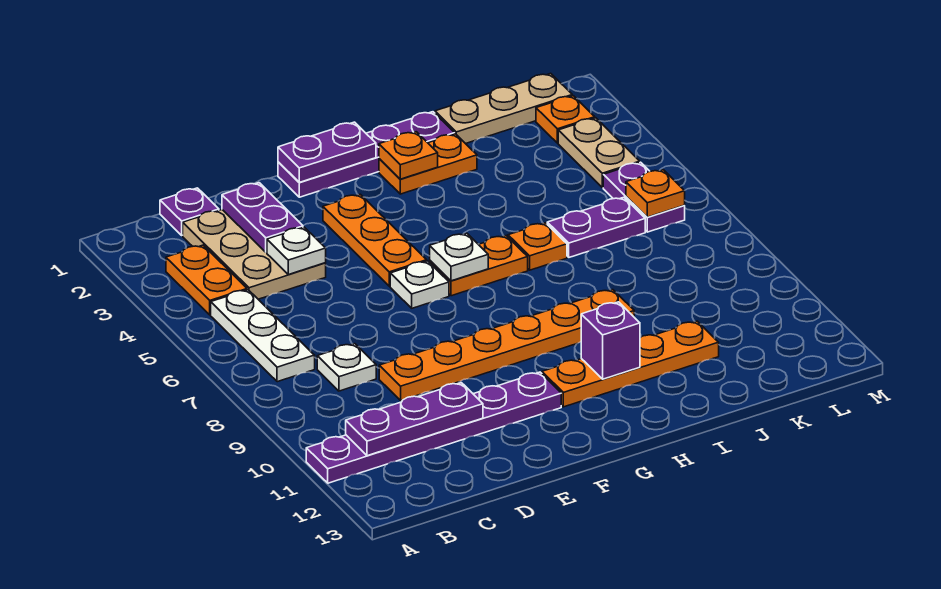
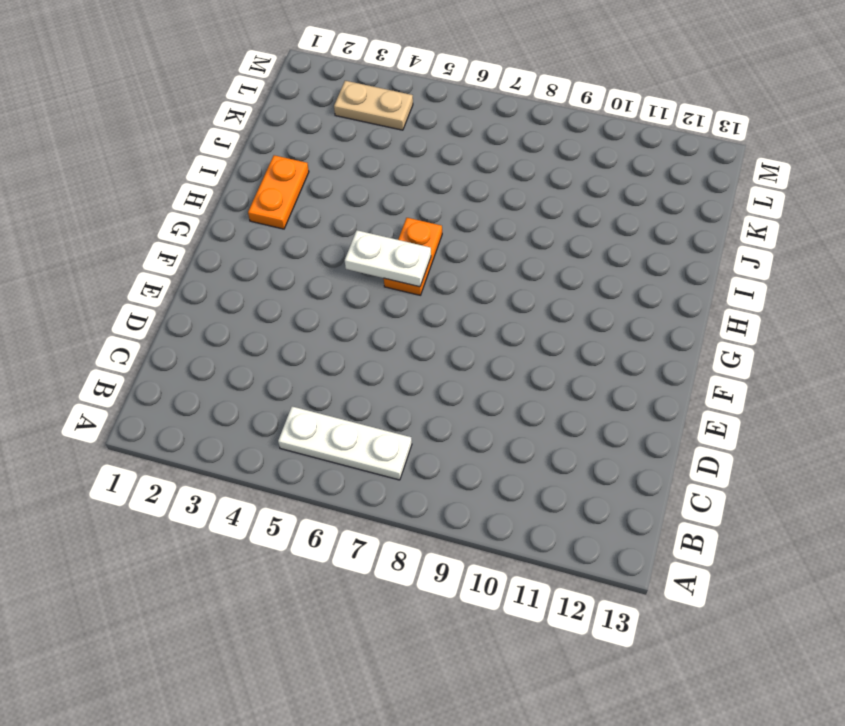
white 1x2 plate [345,230,431,287] -> white 1x1 plate [430,233,488,281]
none -> purple 1x6 plate [306,372,561,483]
none -> orange 1x2 plate [166,245,247,315]
none -> purple 1x1 plate [160,188,219,235]

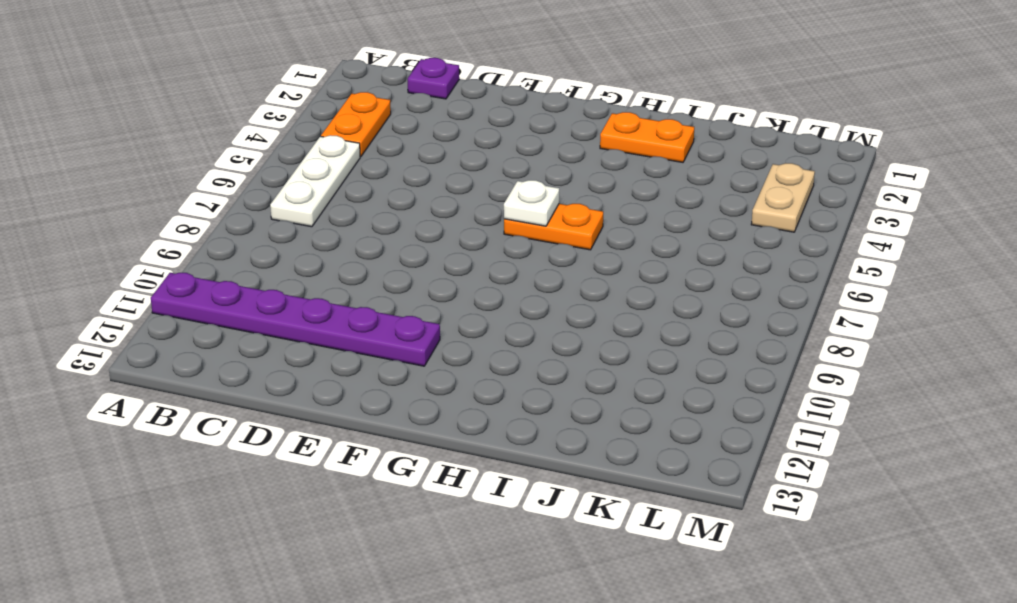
none -> tan 2x3 plate [183,210,326,299]
none -> white 1x1 plate [317,344,376,391]
none -> orange 1x6 plate [379,290,634,400]

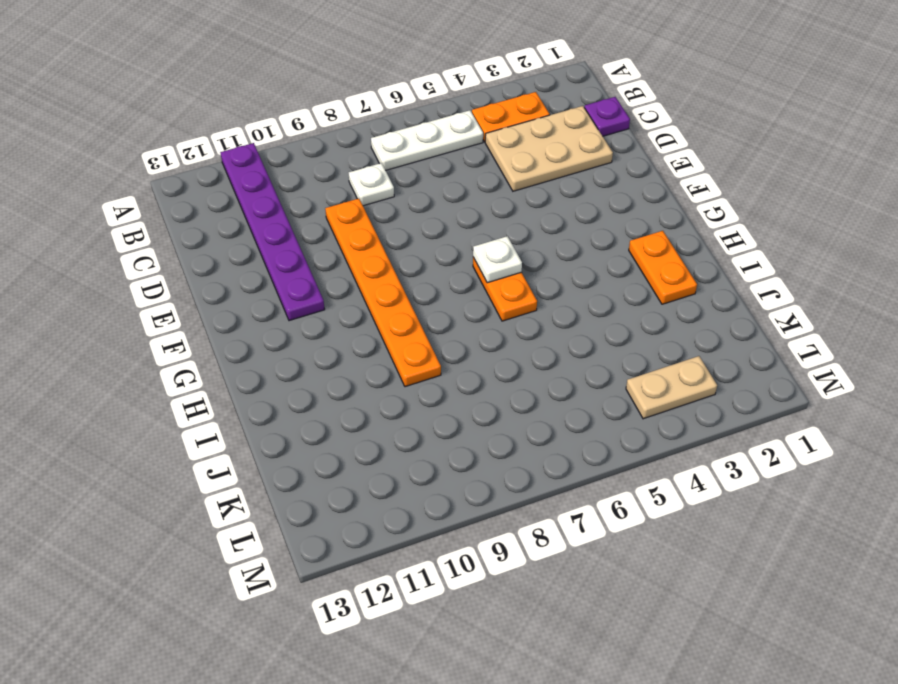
none -> purple 1x4 plate [278,112,454,197]
none -> orange 1x3 plate [323,194,427,286]
none -> white 1x1 plate [390,261,449,308]

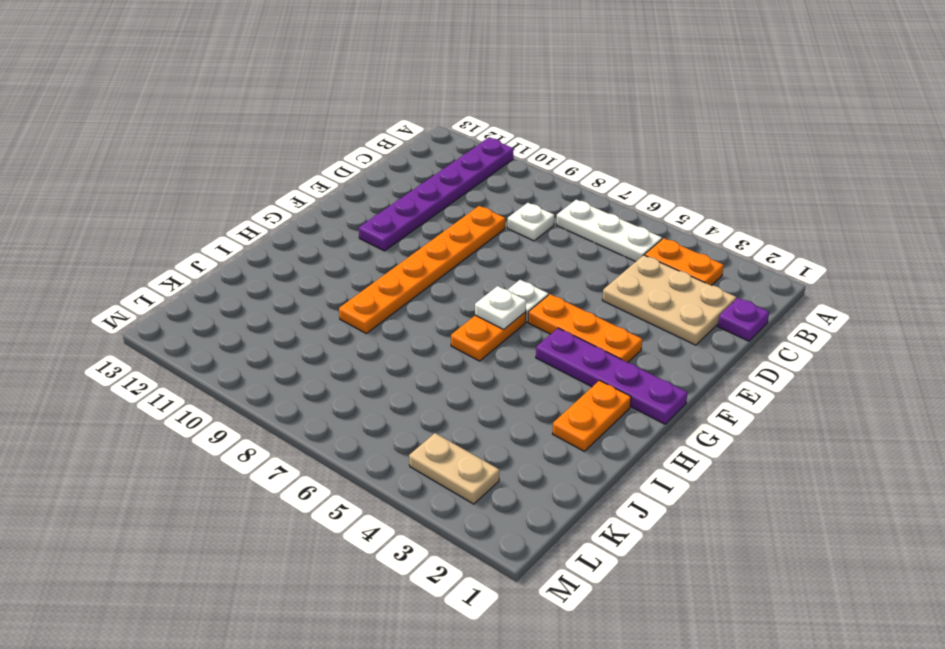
purple 1x4 plate [536,328,688,424] -> purple 1x4 plate turned to [278,112,454,197]
none -> orange 1x4 plate [542,321,719,407]
none -> orange 1x1 plate [508,223,567,270]
none -> tan 1x3 plate [435,73,572,144]

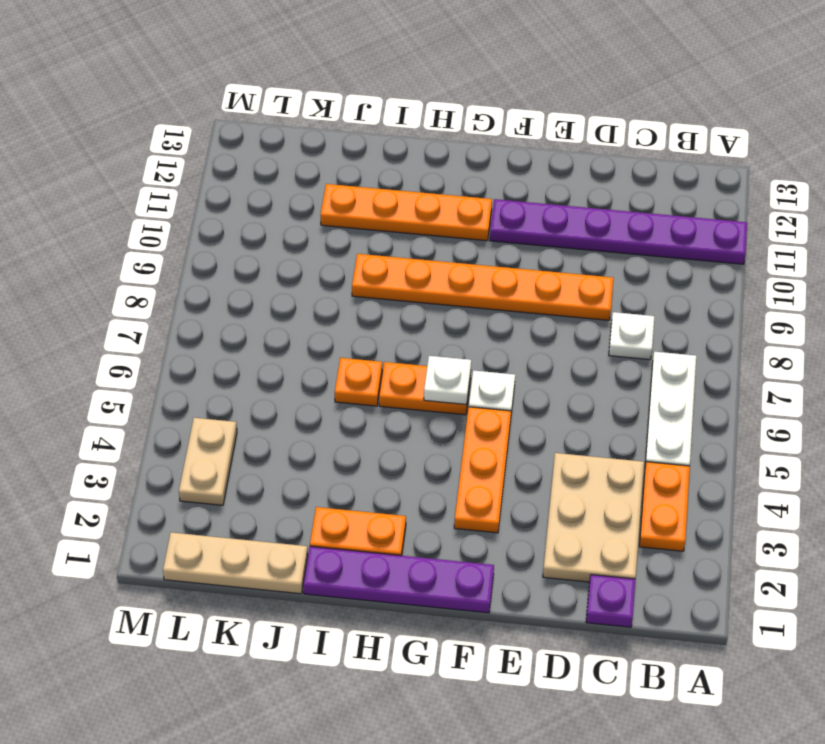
none -> purple 1x2 plate [547,197,645,257]
none -> orange 1x1 plate [536,96,595,143]
none -> purple 1x2 plate [603,162,685,232]

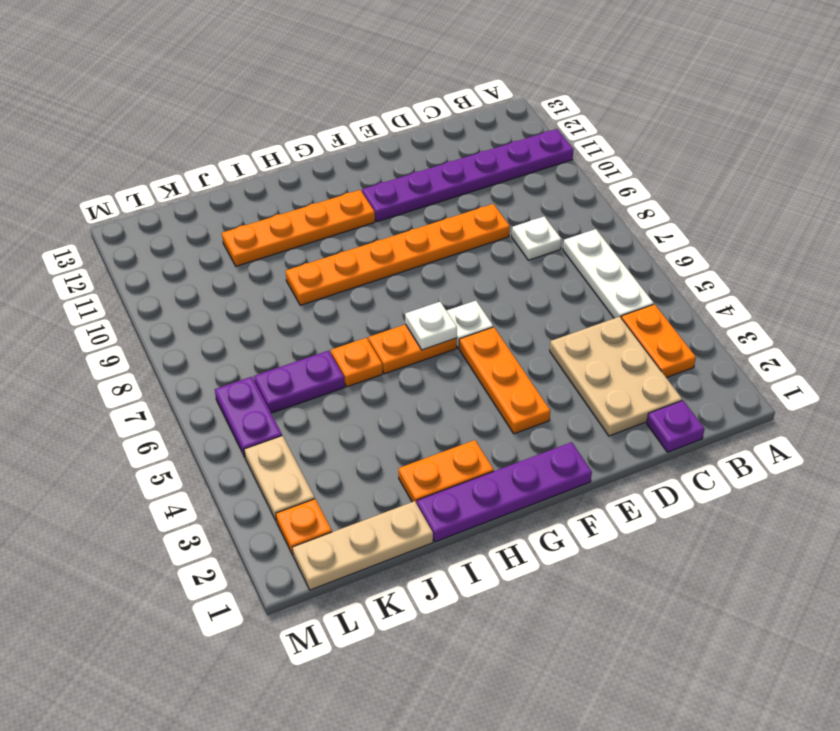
none -> purple 1x3 plate [346,383,483,456]
none -> purple 1x2 plate [222,183,303,252]
none -> white 1x1 plate [267,227,326,274]

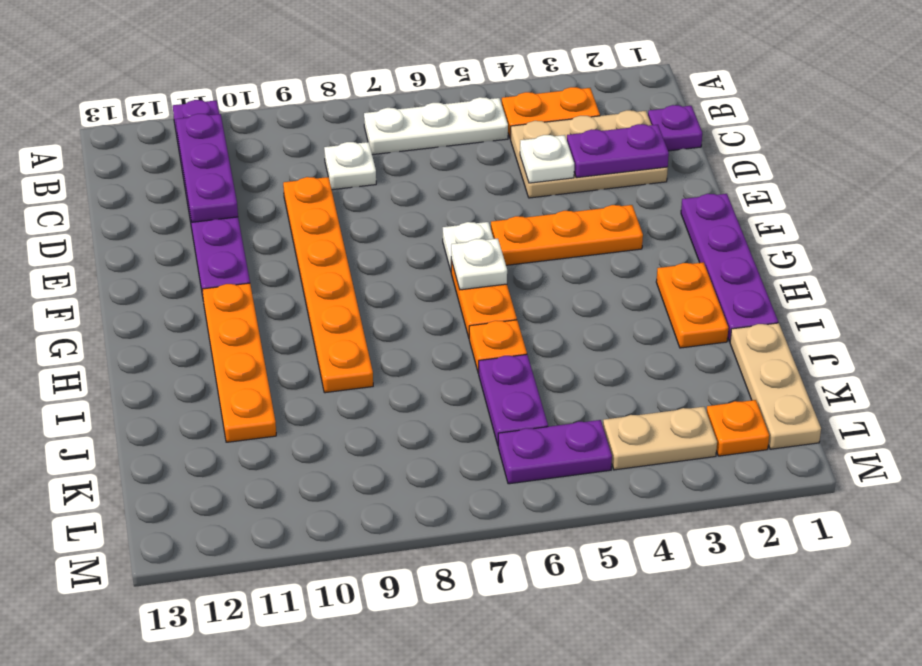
none -> purple 1x2 plate [278,122,376,182]
none -> orange 1x1 plate [379,132,438,179]
none -> purple 1x1 brick [581,302,640,379]

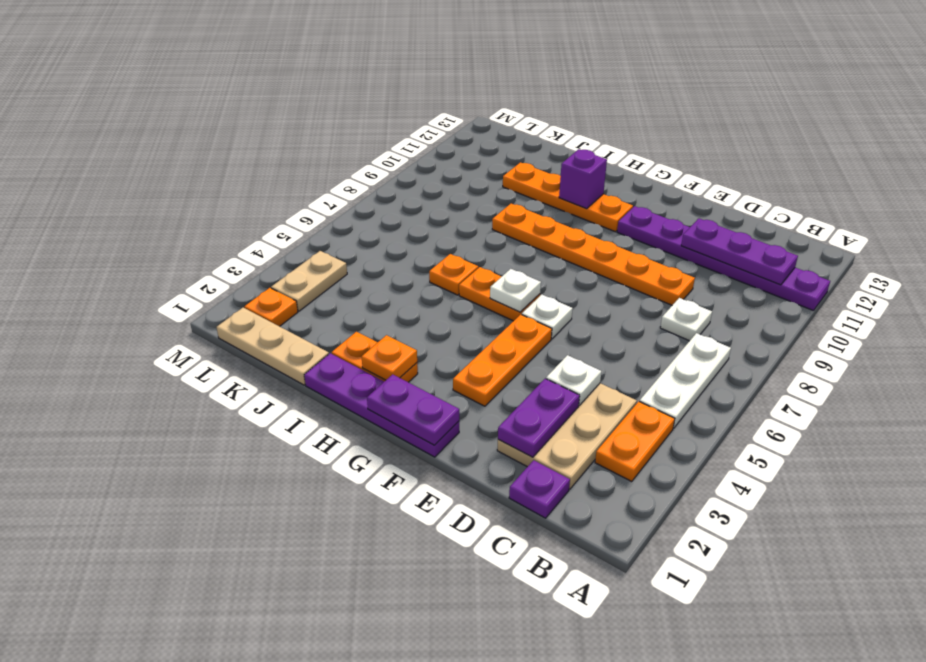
none -> purple 1x2 plate [547,197,645,257]
none -> purple 1x2 plate [603,162,685,232]
none -> orange 1x1 plate [626,170,685,217]

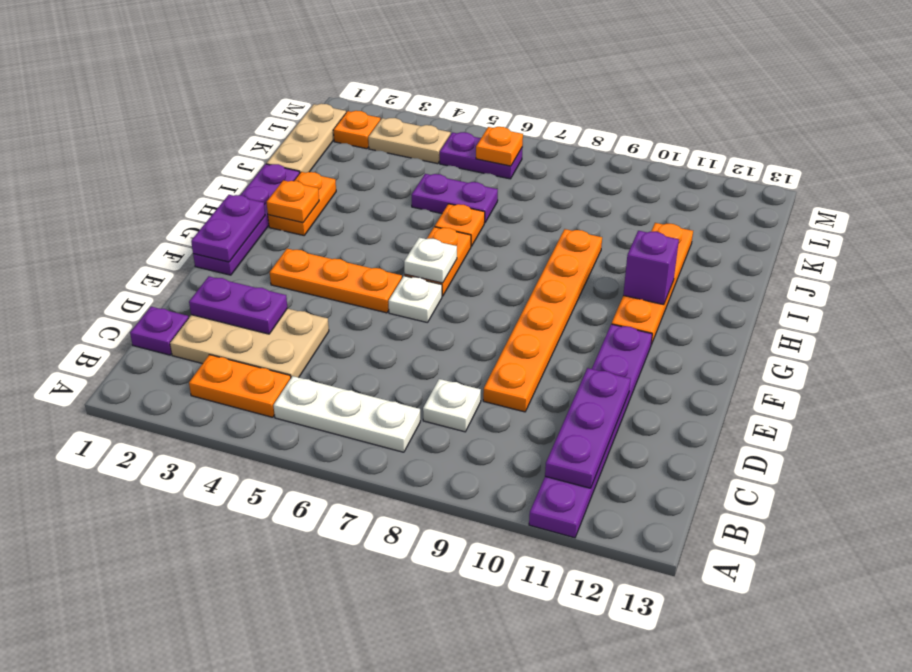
purple 1x2 plate [412,174,498,223] -> purple 1x2 plate turned to [547,197,645,257]
none -> white 1x1 plate [267,227,326,274]

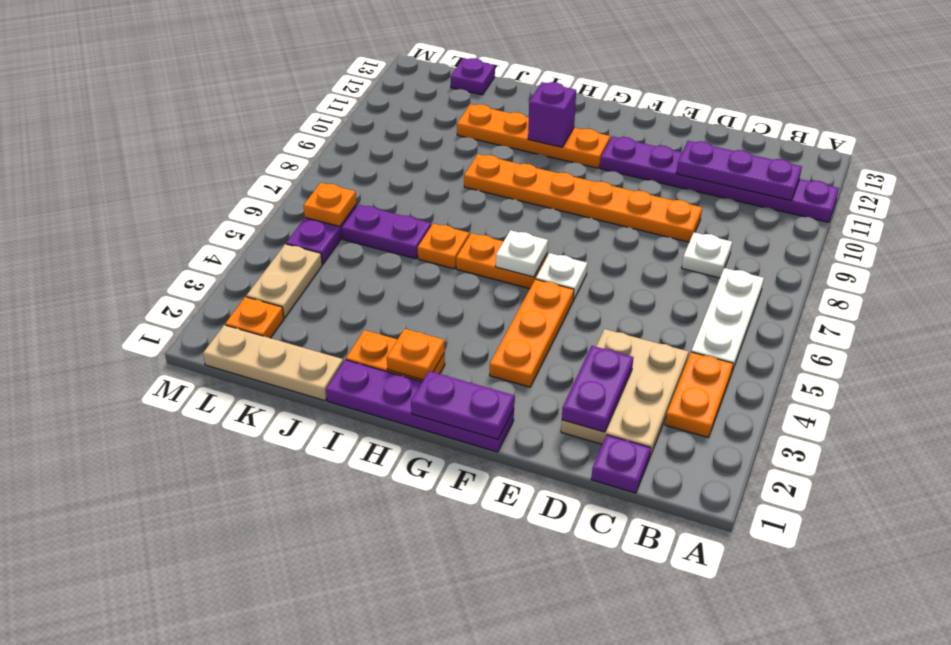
purple 1x1 plate [451,58,495,95] -> none
none -> white 1x1 plate [267,227,326,274]

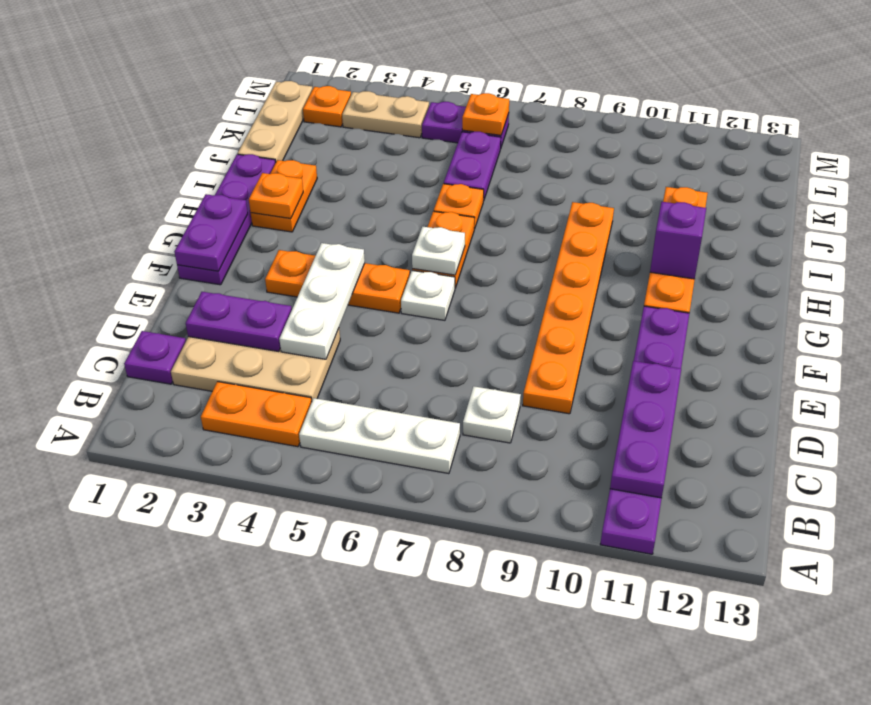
white 1x3 plate [279,243,365,359] -> white 1x1 plate [267,227,326,274]

